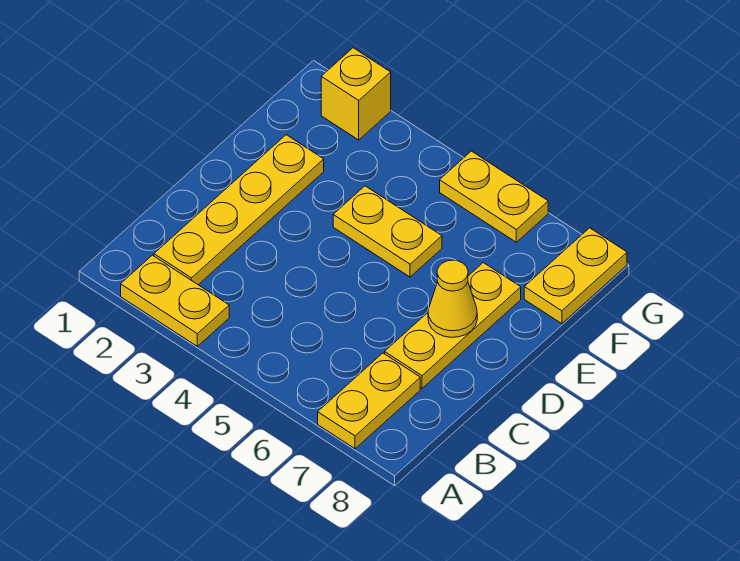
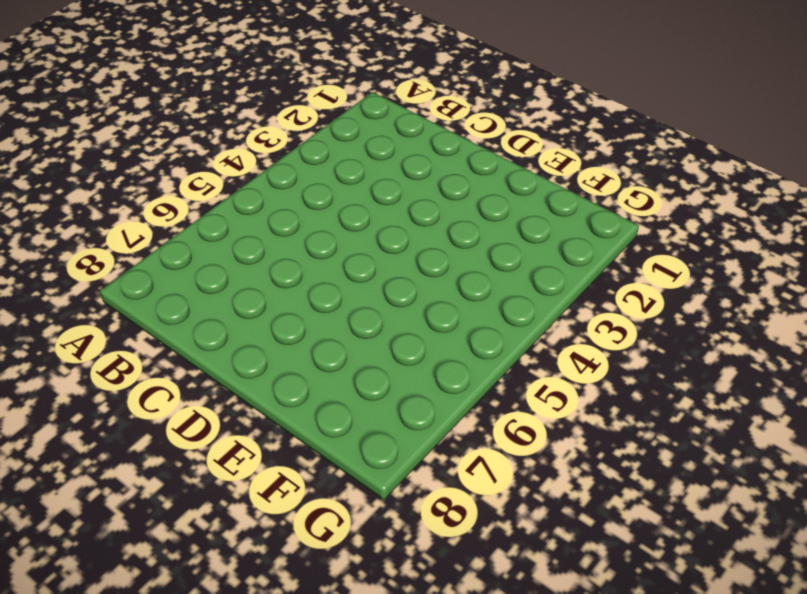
none -> yellow 1x2 plate [121,255,229,346]
none -> yellow 1x2 plate [318,353,420,449]

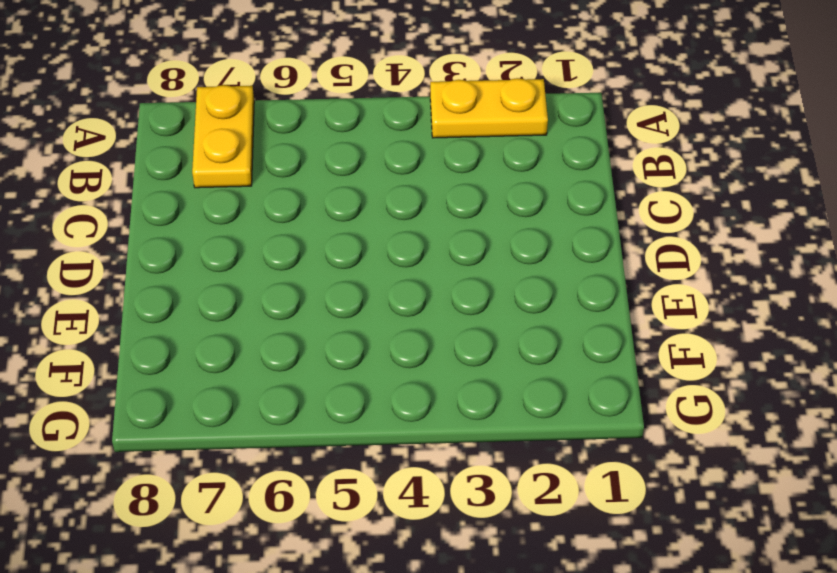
none -> yellow 1x4 plate [154,135,324,285]
none -> yellow 1x3 plate [385,263,521,388]

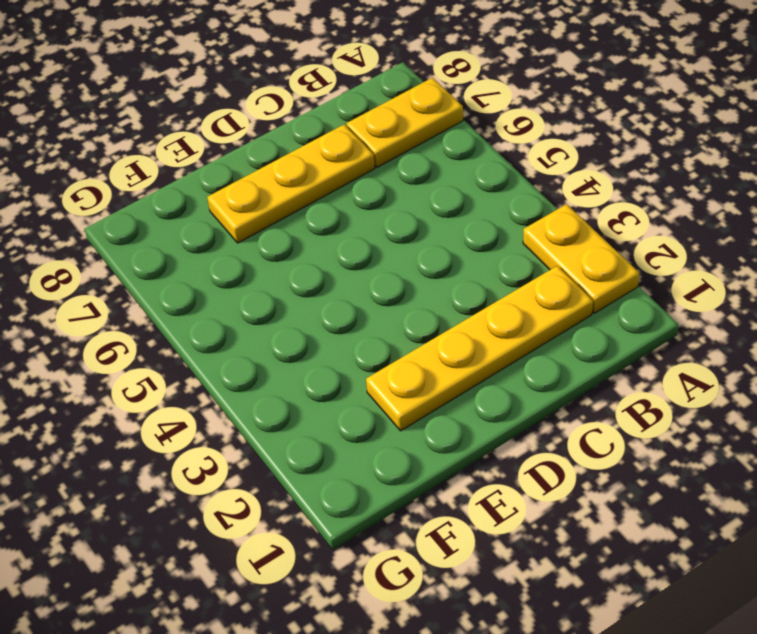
none -> yellow 1x2 plate [333,186,442,277]
none -> yellow 1x2 plate [524,228,627,324]

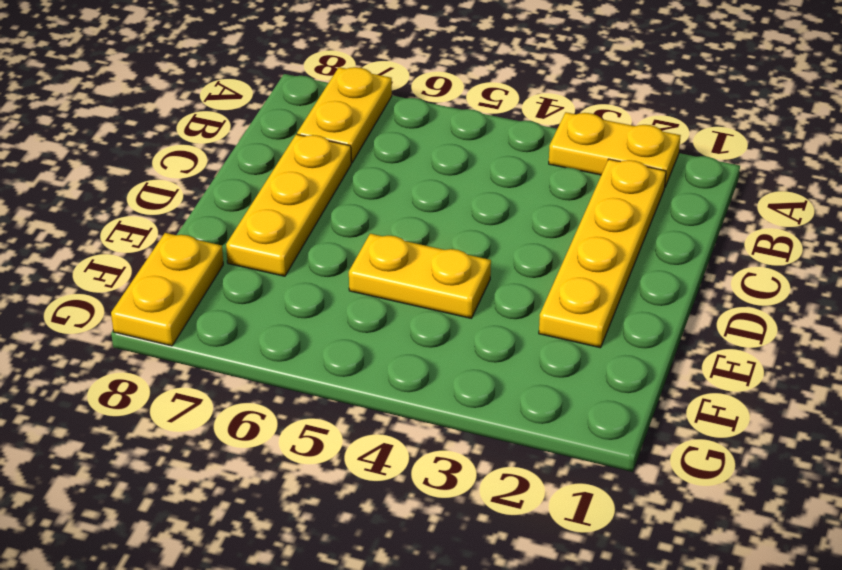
none -> yellow 1x1 brick [321,48,391,140]
none -> yellow 1x2 plate [440,151,548,242]

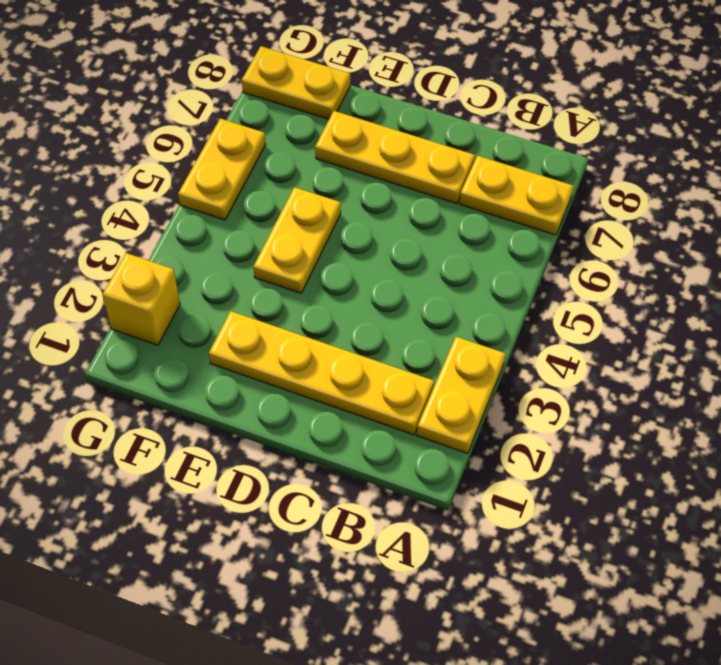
none -> yellow 1x1 cone [428,260,477,337]

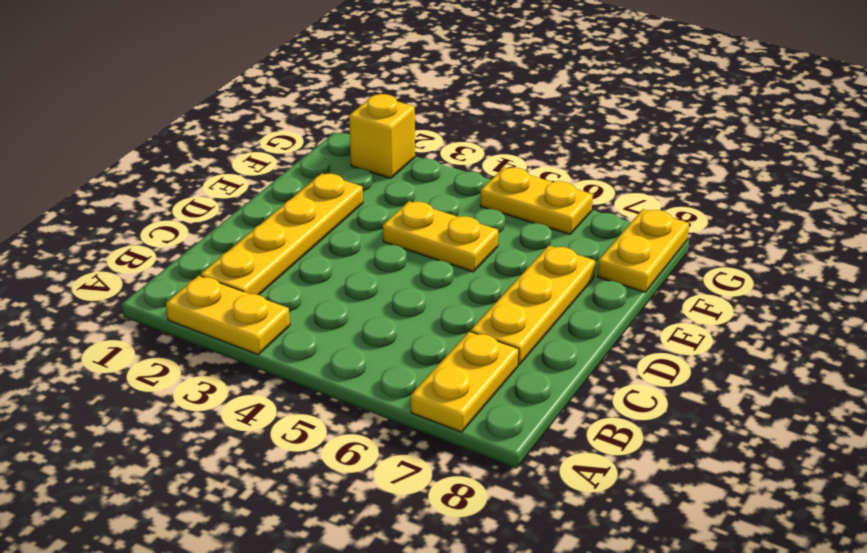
none -> yellow 1x1 cone [428,260,477,337]

